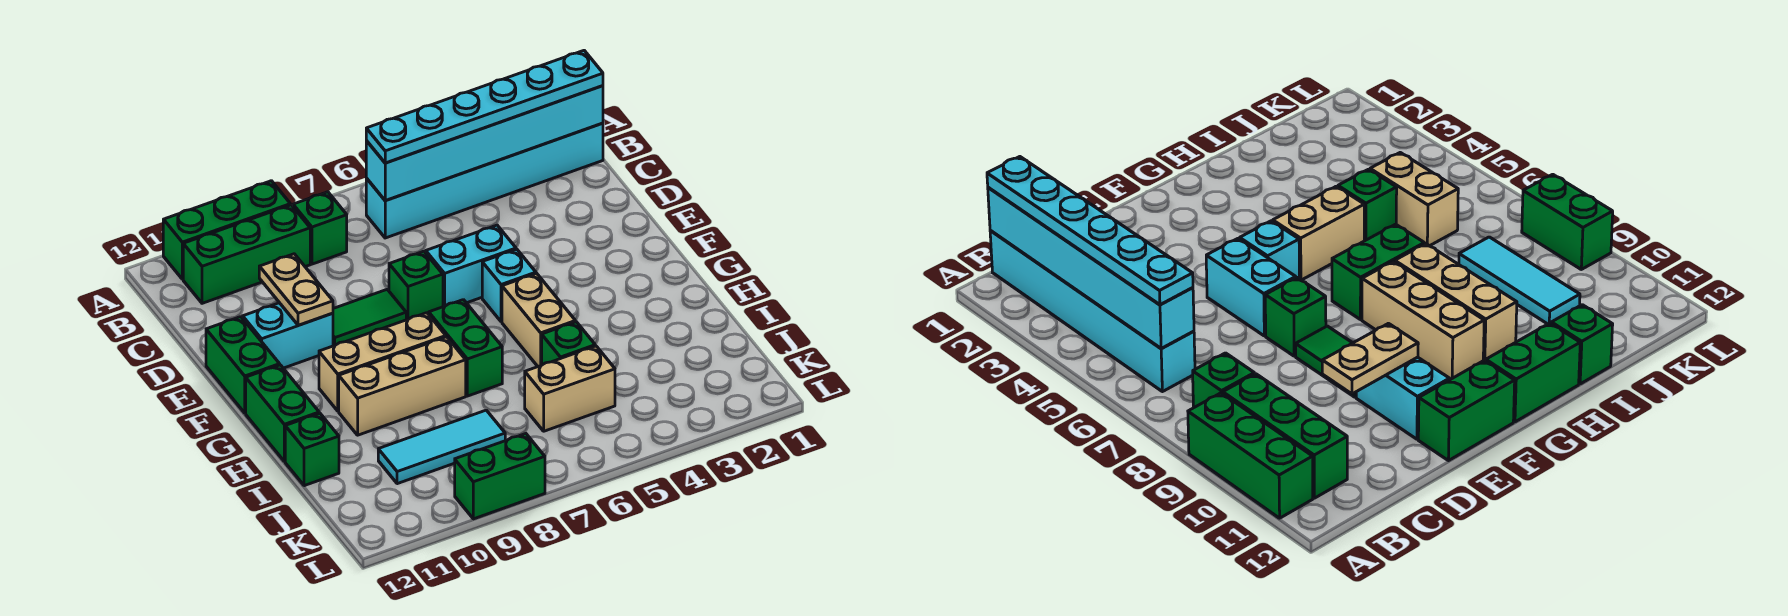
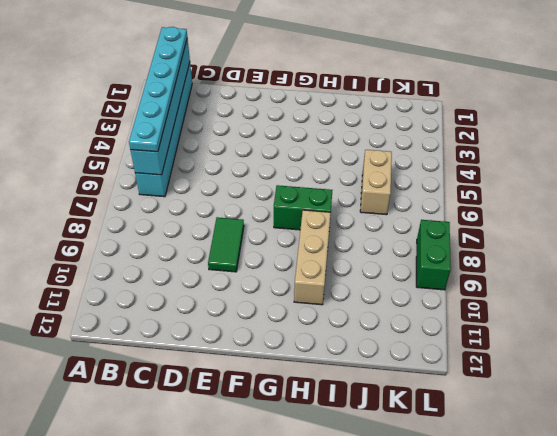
none -> green 1x3 brick [163,181,290,279]
none -> green 1x1 brick [293,192,347,264]
none -> green 1x3 brick [183,205,310,303]

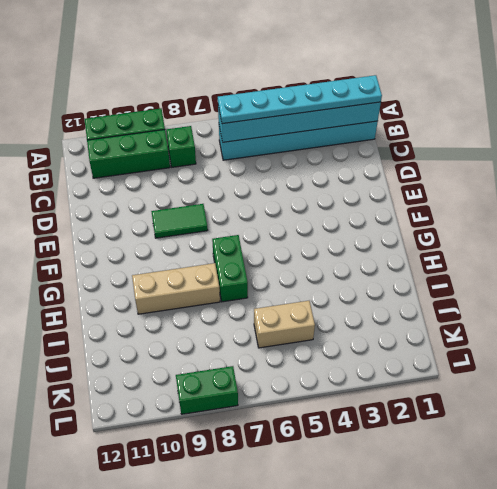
none -> cyan 1x2 brick [426,225,516,307]
none -> green 1x1 brick [389,251,443,320]
none -> cyan 1x2 brick [243,303,333,368]

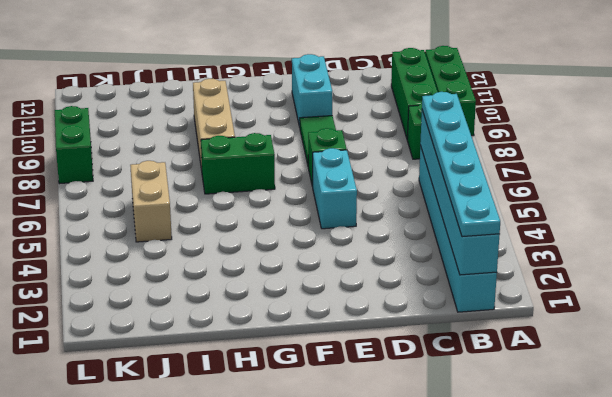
none -> green 1x2 brick [206,317,280,413]
none -> cyan 1x1 brick [482,249,536,322]
none -> tan 1x2 brick [502,273,575,366]

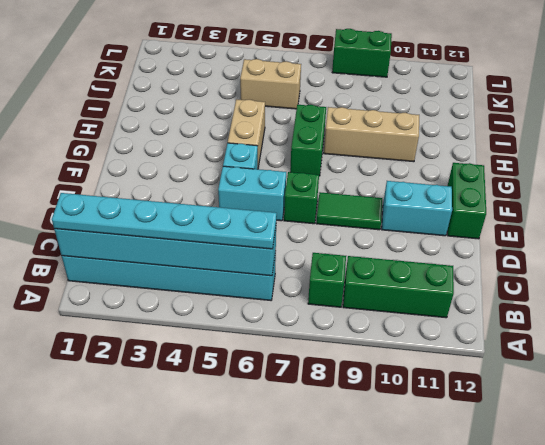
none -> green 1x3 brick [163,181,290,279]
none -> tan 1x3 brick [319,313,446,411]
none -> green 1x2 brick [246,365,319,461]

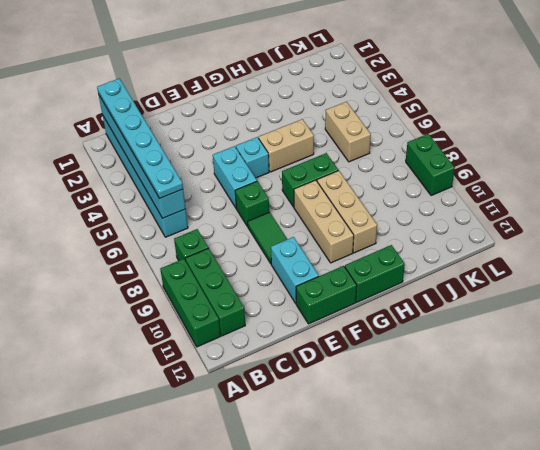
none -> green 1x1 brick [542,322,595,365]
none -> green 1x1 brick [285,413,339,486]
none -> cyan 1x3 tile [378,410,505,484]

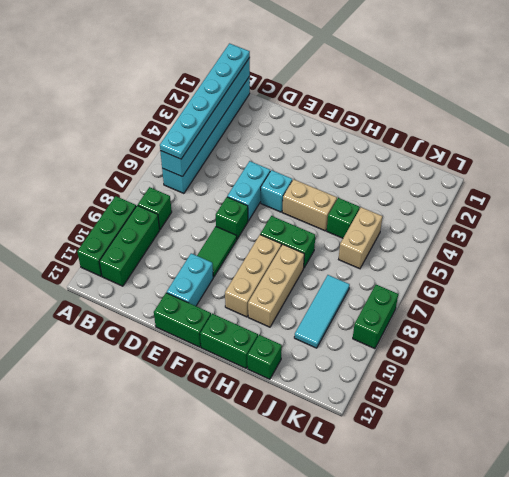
none -> tan 1x2 plate [259,254,333,325]

